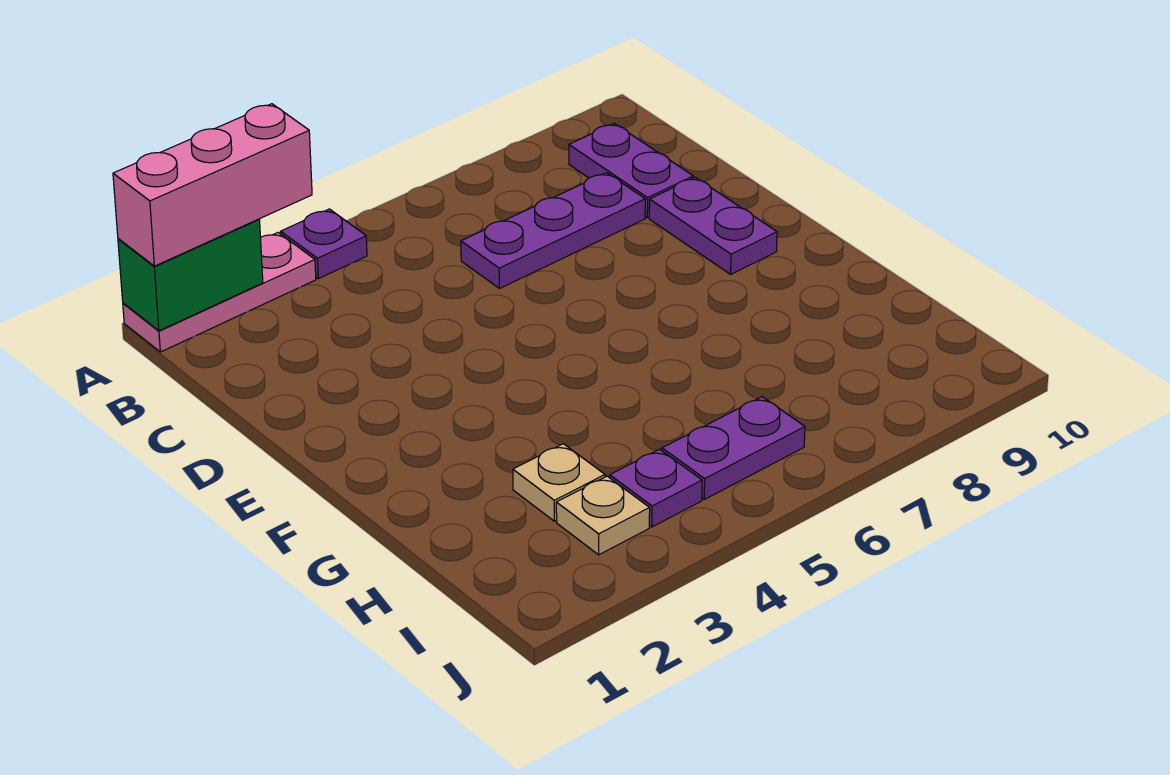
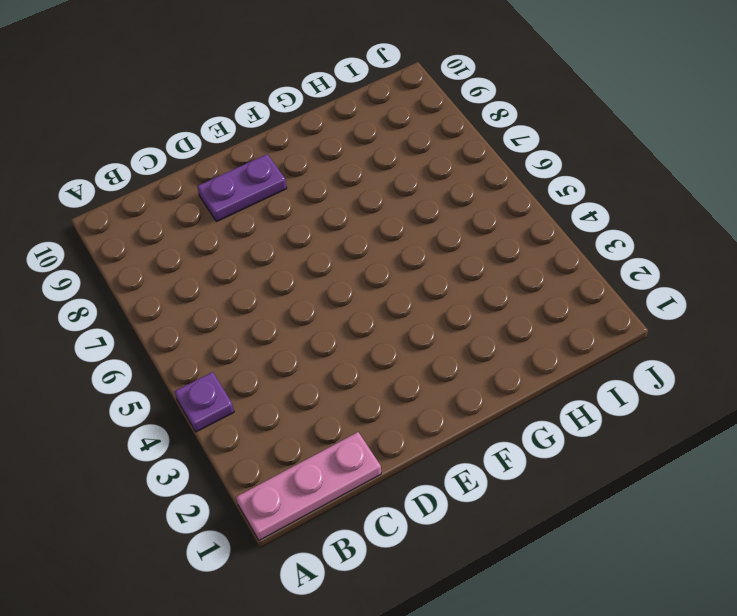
pink 1x3 plate [236,432,381,541] -> pink 1x3 plate turned to [123,232,316,352]
none -> purple 1x2 plate [569,123,693,218]
none -> purple 1x3 plate [461,173,645,288]

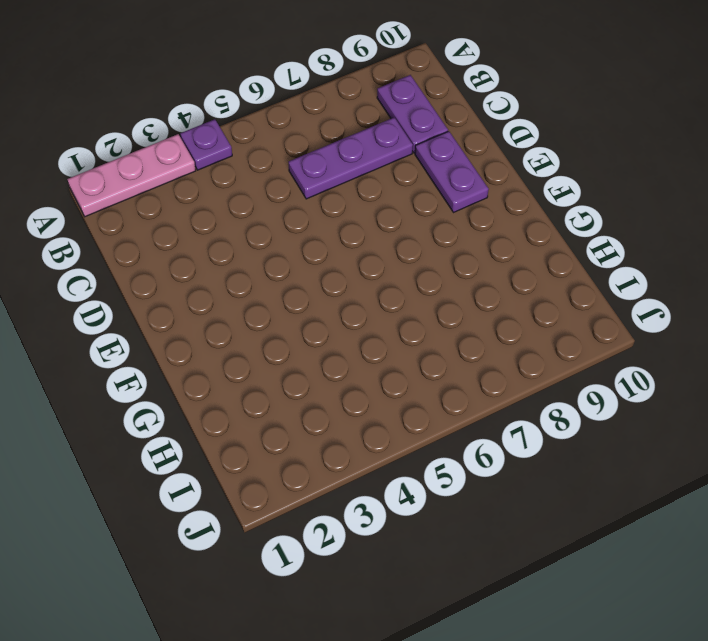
none -> tan 1x1 plate [513,444,605,521]
none -> tan 1x1 plate [556,476,650,555]

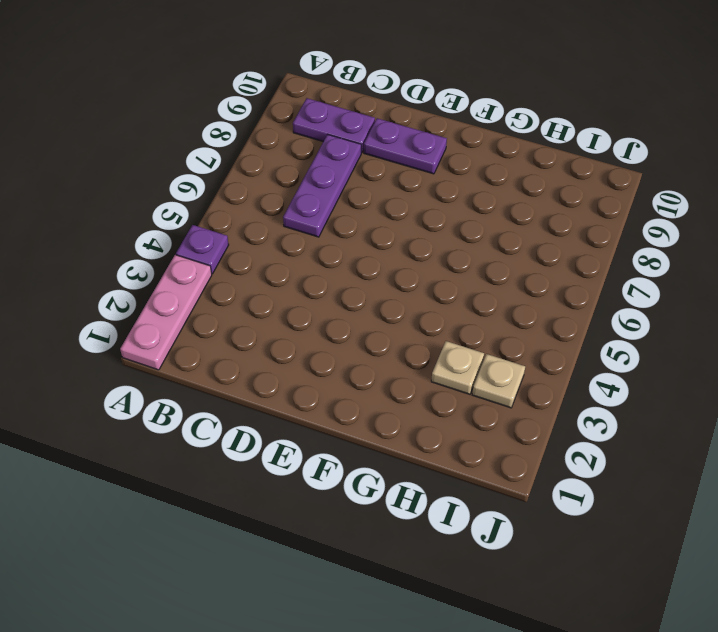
none -> purple 1x1 plate [610,449,702,527]
none -> purple 1x2 plate [662,397,805,499]

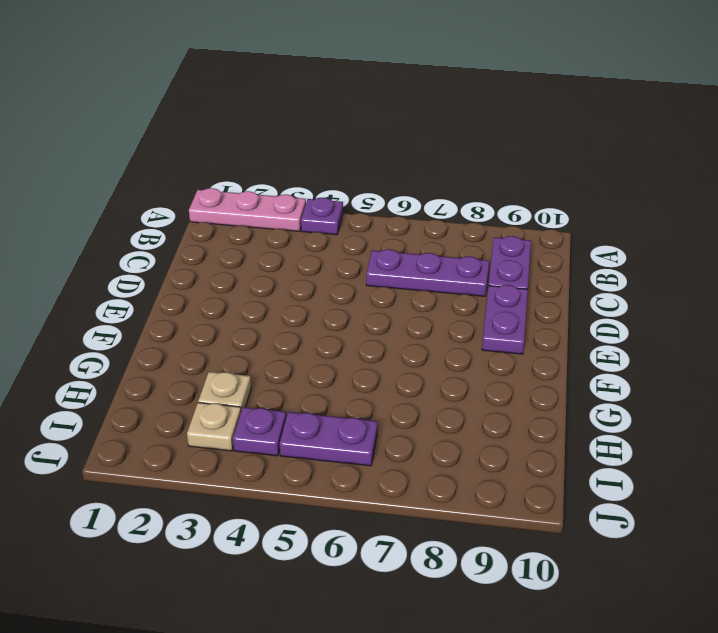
none -> green 1x2 brick [118,219,263,331]
none -> pink 1x3 brick [113,104,312,266]

